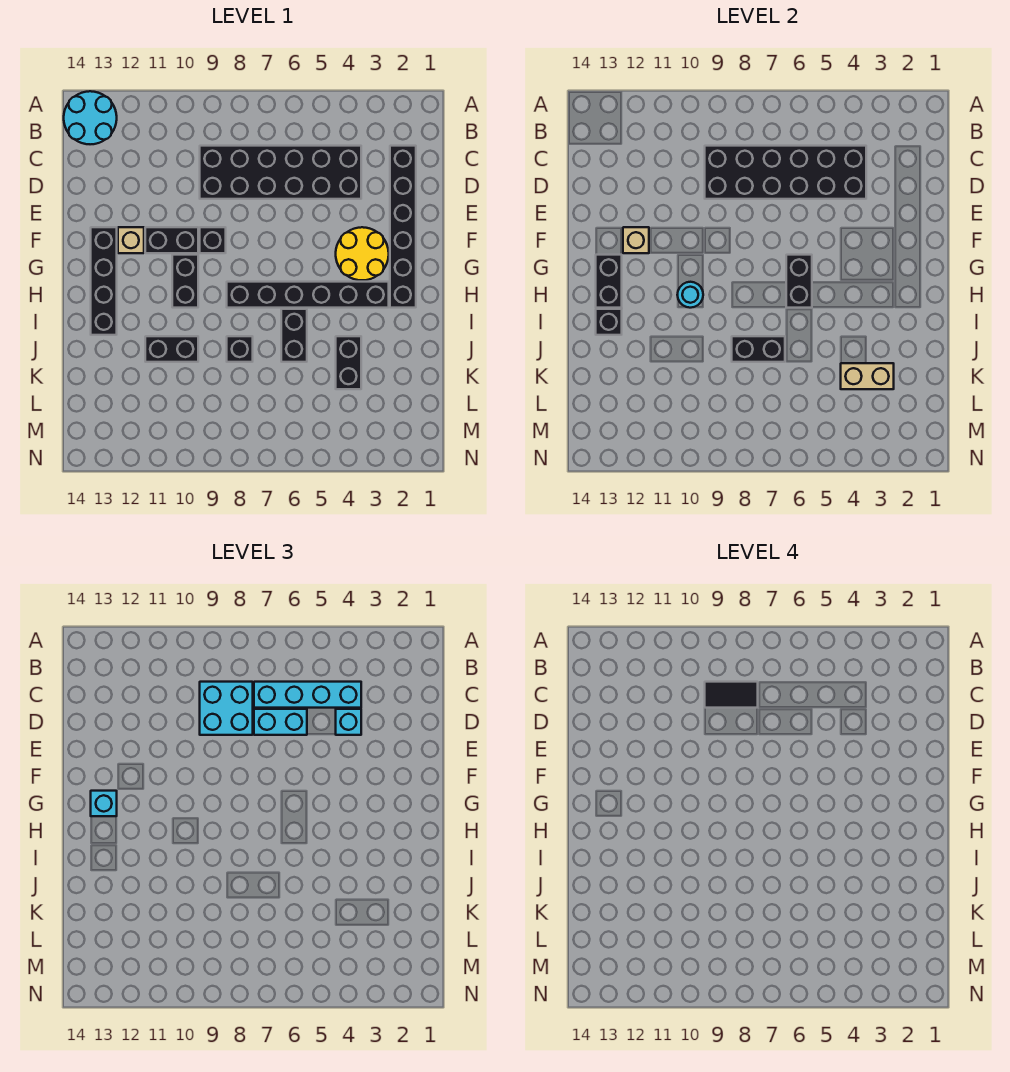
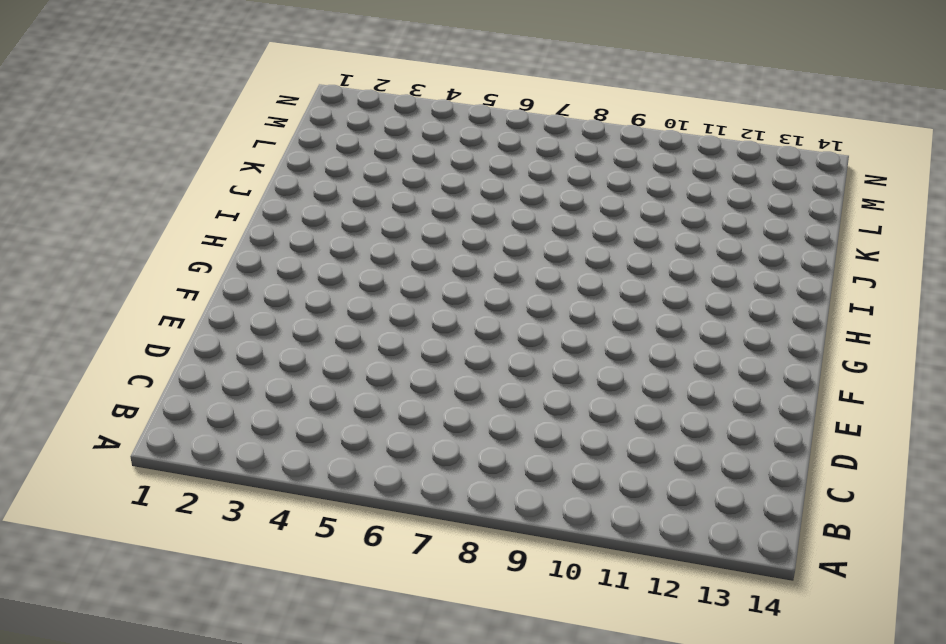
none -> cyan 2x2 round brick [64,91,117,144]
none -> black 1x6 brick [390,146,416,308]
none -> black 2x6 brick [200,146,361,199]

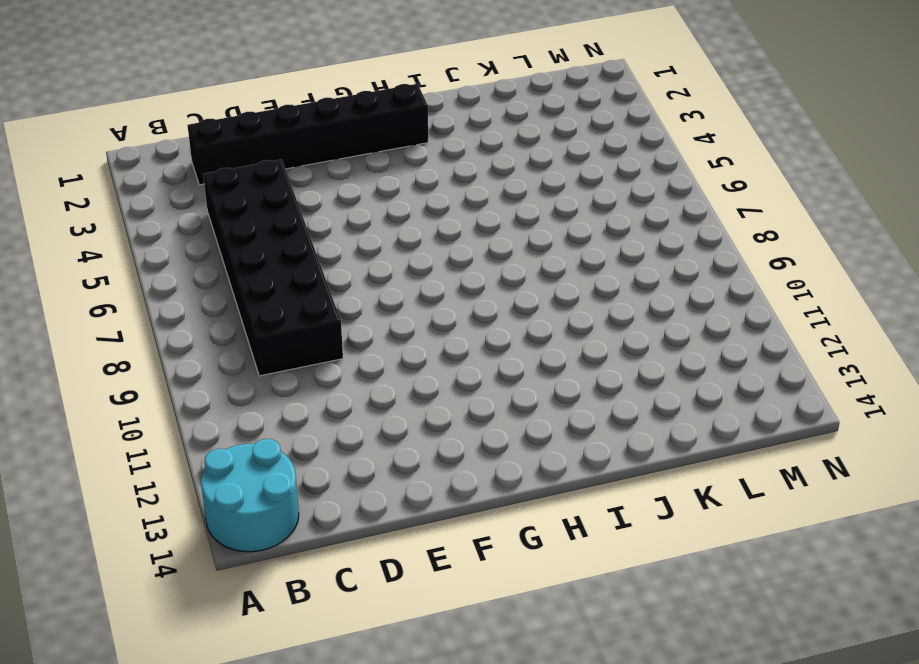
none -> yellow 2x2 round brick [336,227,389,280]
none -> black 1x1 brick [200,227,226,253]
none -> black 1x2 brick [145,227,198,253]

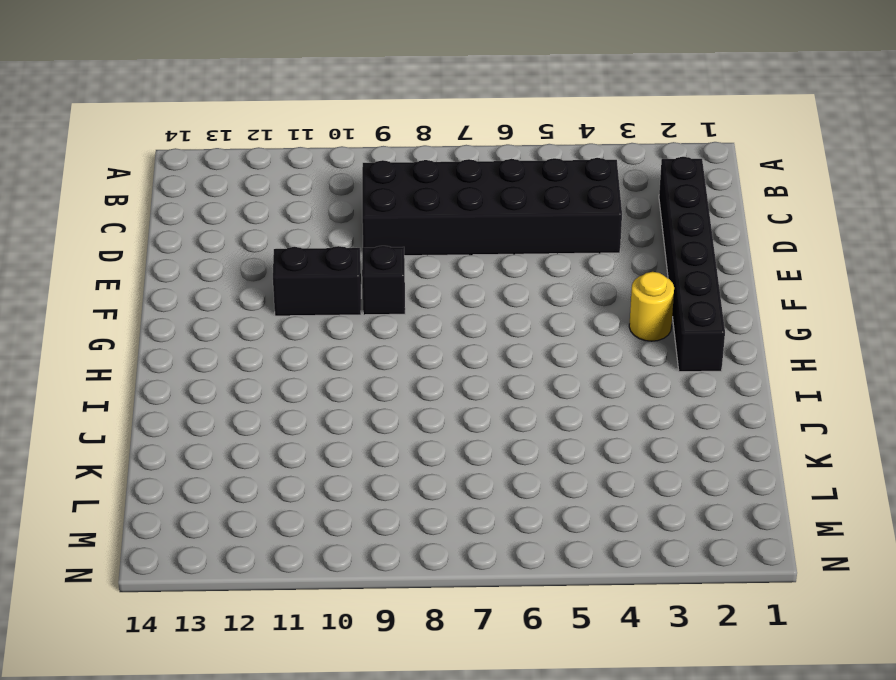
yellow 1x1 round brick [629,272,674,341] -> yellow 2x2 round brick [336,227,389,280]
none -> cyan 2x2 round brick [64,91,117,144]
none -> tan 1x1 brick [118,227,144,253]
none -> black 1x4 brick [91,227,117,335]

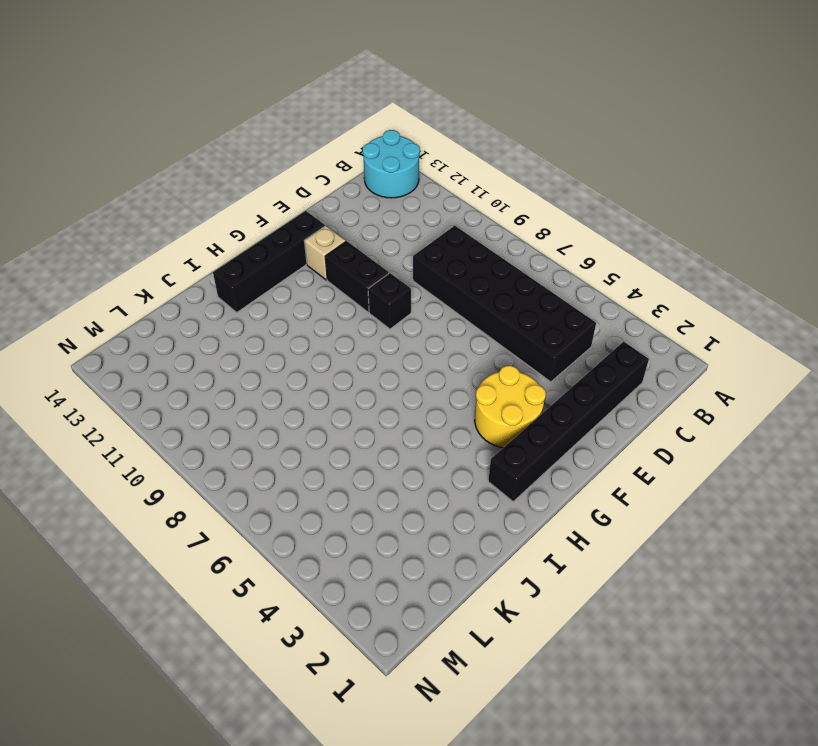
none -> black 1x2 brick [172,255,198,308]
none -> black 1x6 brick [227,282,389,308]
none -> black 1x2 brick [281,309,307,362]

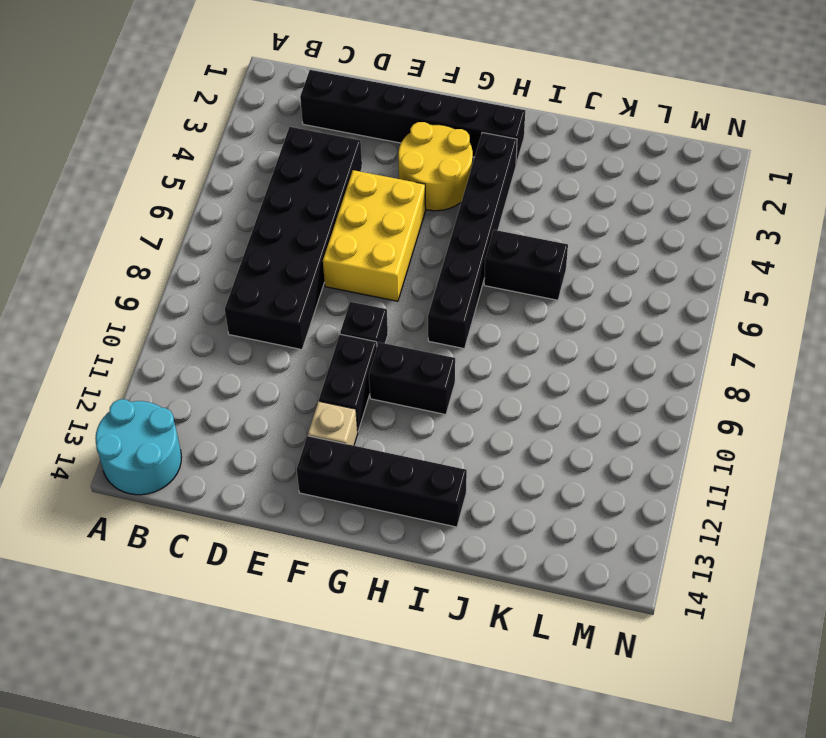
yellow 2x3 brick [323,170,426,301] -> none
none -> black 1x2 brick [336,336,361,389]
none -> black 1x1 brick [227,336,253,362]
none -> black 1x2 brick [145,336,198,362]

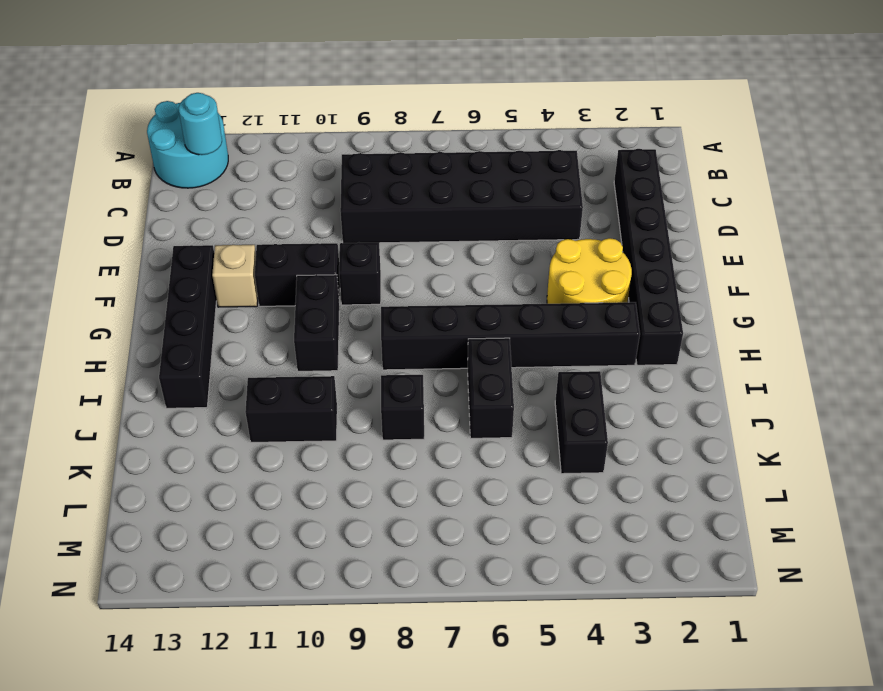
cyan 1x1 round brick [179,93,222,155] -> cyan 1x1 round brick moved to [677,282,703,308]
none -> black 2x6 brick [705,146,866,199]
none -> tan 1x1 brick [623,227,649,253]
none -> black 1x2 brick [786,255,812,308]

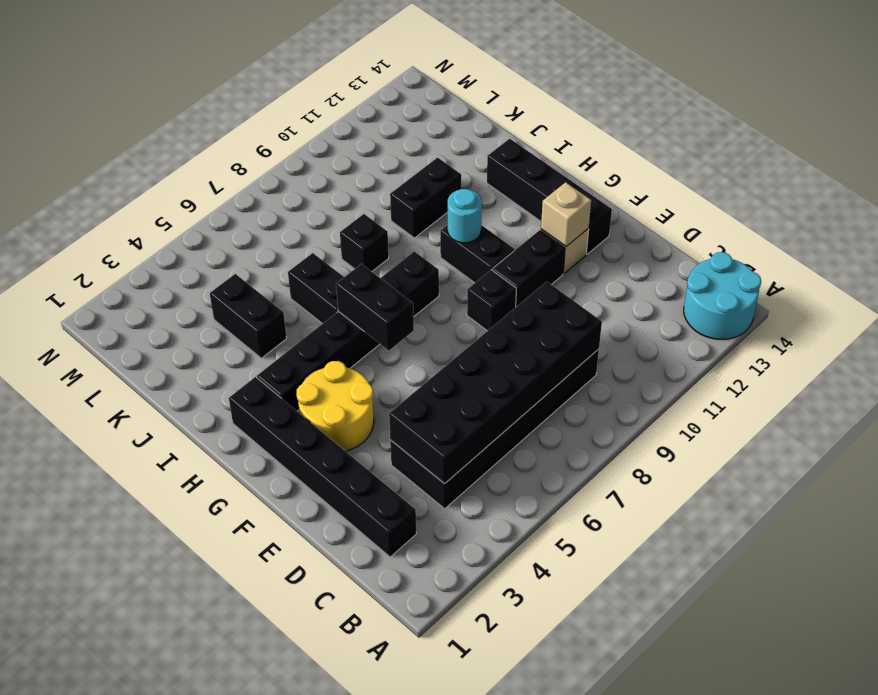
none -> black 1x2 brick [596,255,622,308]
none -> black 1x1 brick [596,309,622,335]
none -> black 1x2 brick [732,336,785,362]

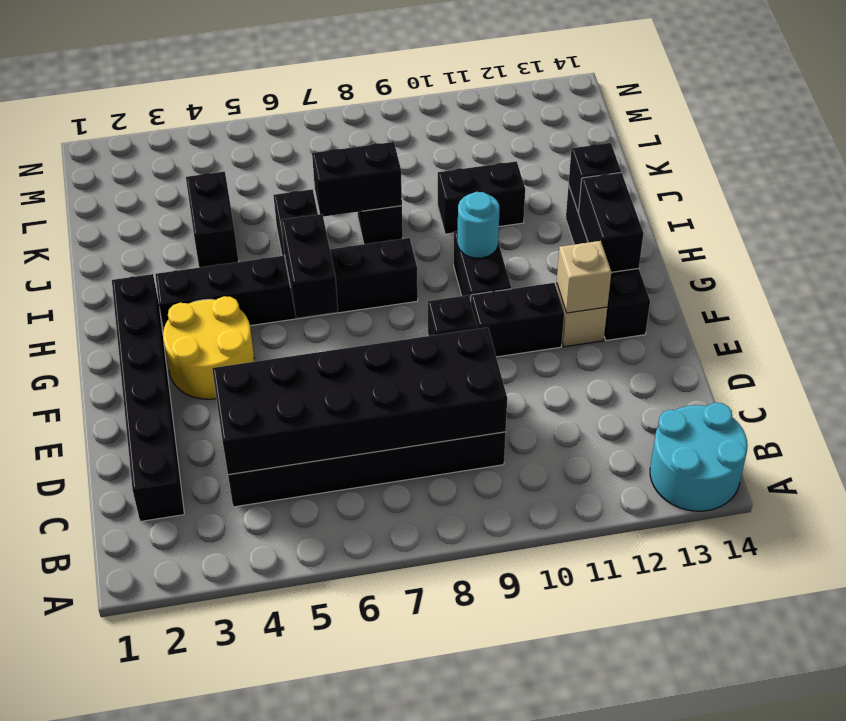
none -> tan 1x2 brick [841,363,894,389]
none -> cyan 1x4 brick [254,682,361,708]
none -> cyan 2x2 brick [200,682,253,735]

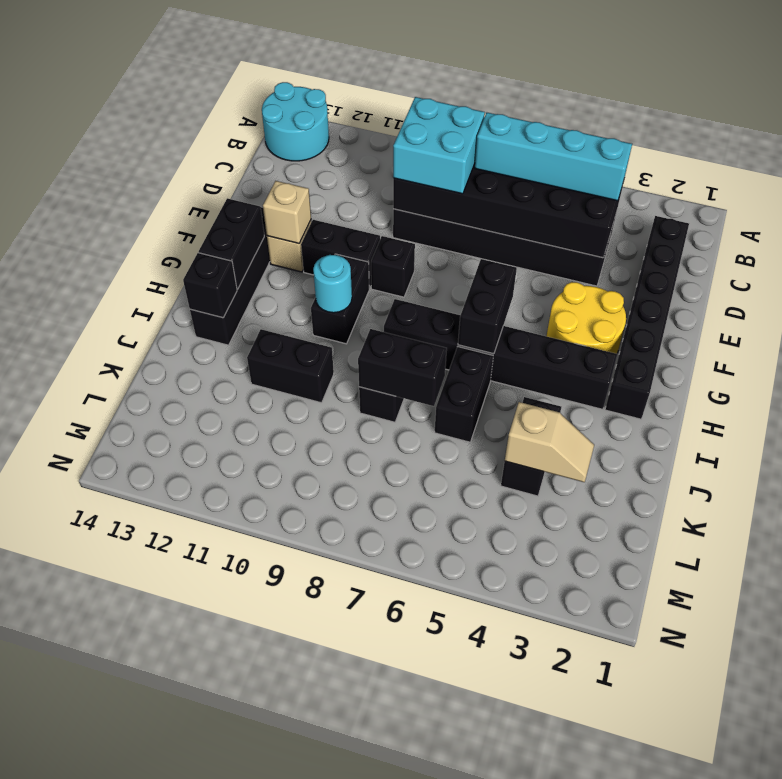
tan 1x2 slope [505,402,594,482] -> tan 1x2 brick [841,363,894,389]
none -> cyan 1x1 brick [336,709,361,735]
none -> cyan 1x2 brick [254,709,307,735]
none -> cyan 1x1 brick [91,791,117,816]

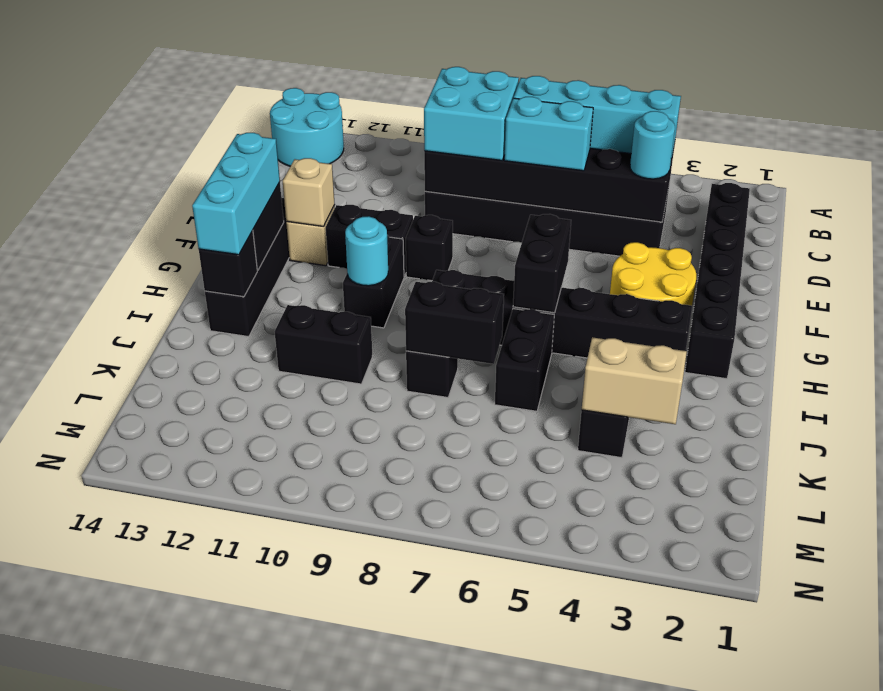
cyan 1x1 round brick [630,111,675,179] -> cyan 1x1 brick [336,709,361,735]
cyan 1x3 brick [192,133,280,255] -> cyan 1x1 brick [91,791,117,816]
none -> black 1x2 tile [705,682,758,708]

